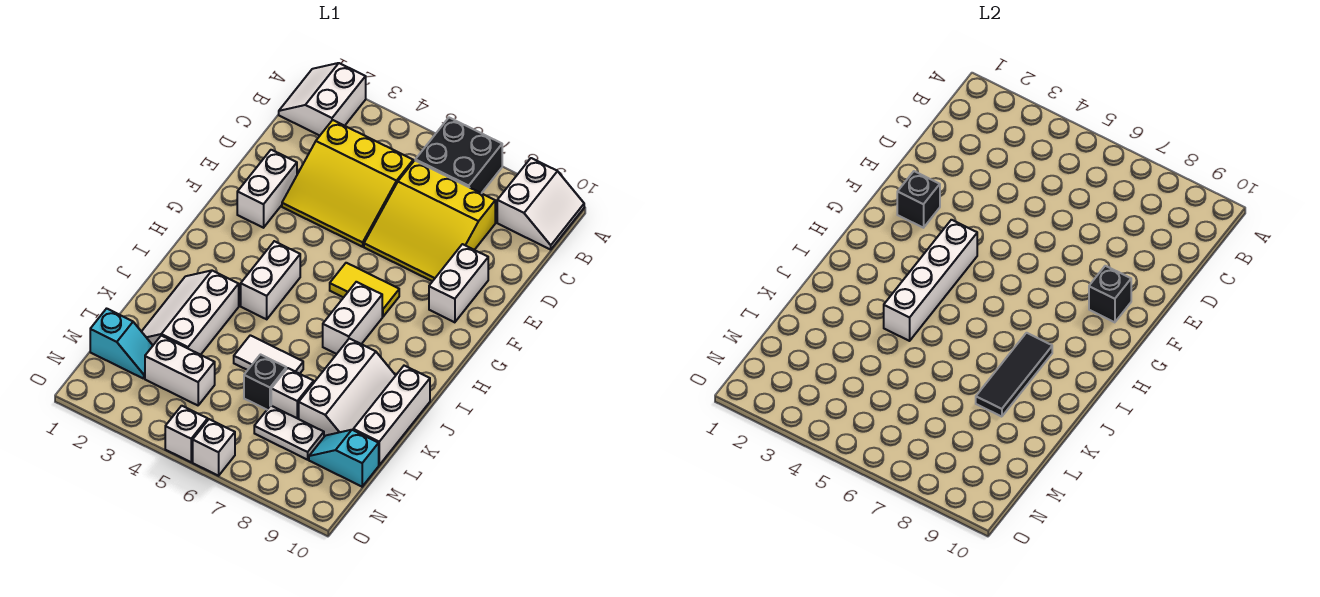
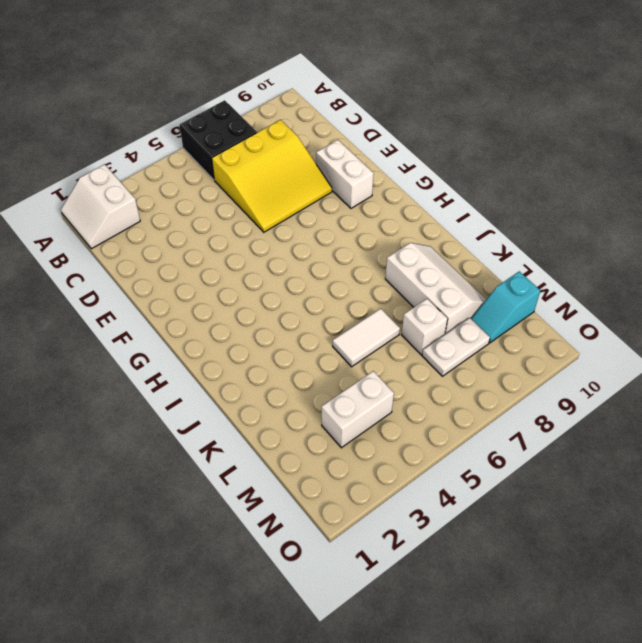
none -> white 2x2 slope [497,158,584,250]
none -> yellow 3x3 slope [282,120,413,247]
none -> white 1x2 brick [237,150,297,228]

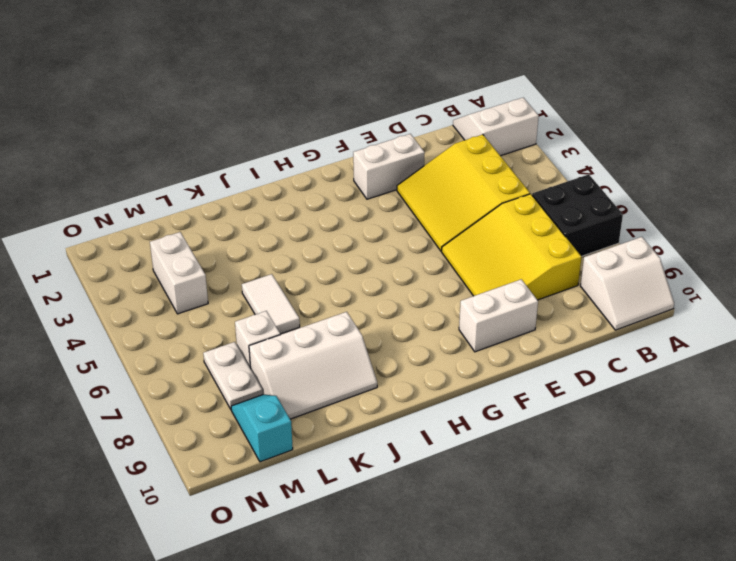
none -> yellow 1x2 tile [330,263,399,317]
none -> white 1x2 brick [241,241,300,319]
none -> white 1x2 brick [323,282,382,354]

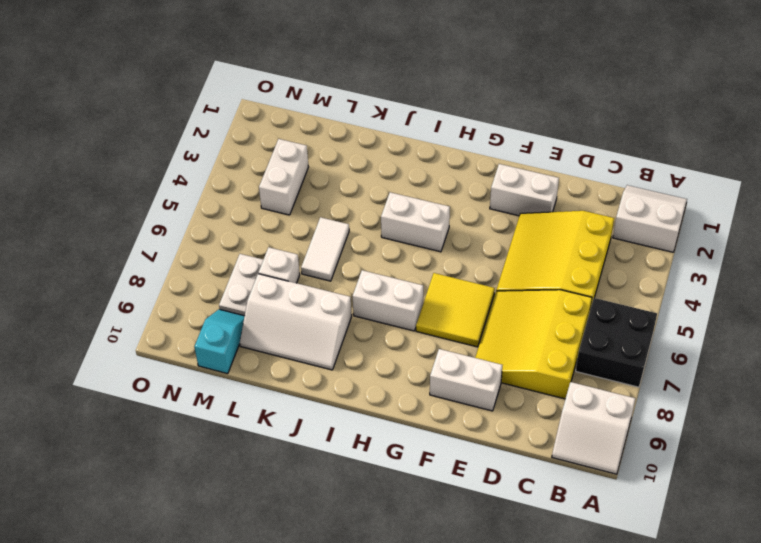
yellow 2x2 tile [416,273,495,347] -> yellow 1x2 tile [330,263,399,317]
none -> white 2x3 slope [141,270,239,355]
none -> white 1x3 brick [353,366,430,465]
none -> black 1x1 brick [244,355,286,410]

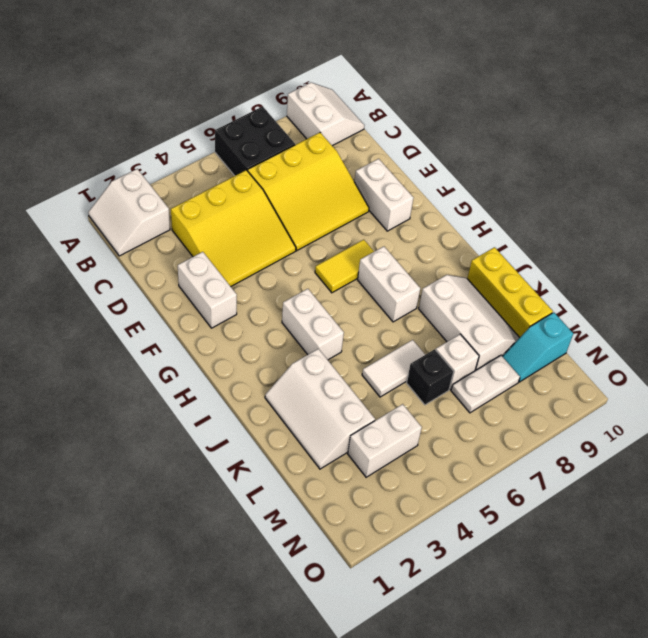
yellow 1x3 brick [467,247,553,337] -> white 1x3 brick [353,366,430,465]
none -> cyan 1x2 slope [90,309,153,379]
none -> white 1x1 brick [165,406,208,462]
none -> white 1x1 brick [193,419,235,476]

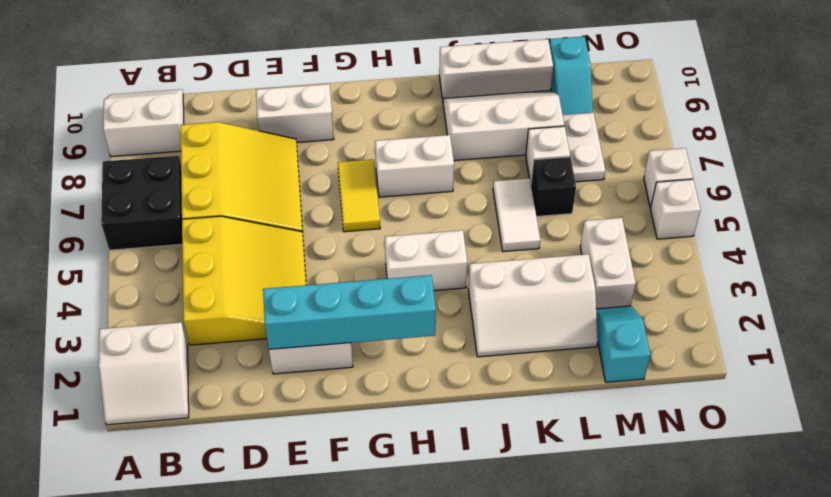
cyan 1x4 brick [263,275,436,349] -> black 1x1 brick [897,171,940,228]
none -> black 1x1 brick [1089,266,1131,322]
none -> white 1x4 brick [884,220,977,341]
none -> black 1x3 tile [976,333,1052,417]

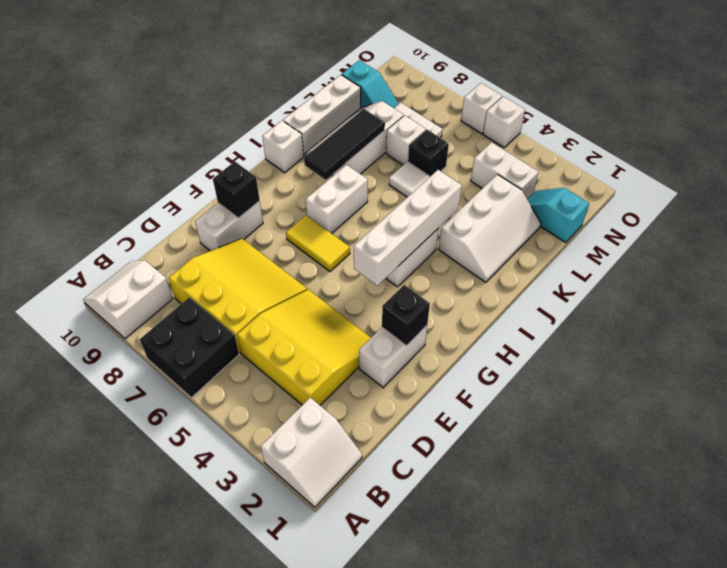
white 1x1 brick [262,121,304,173] -> none

